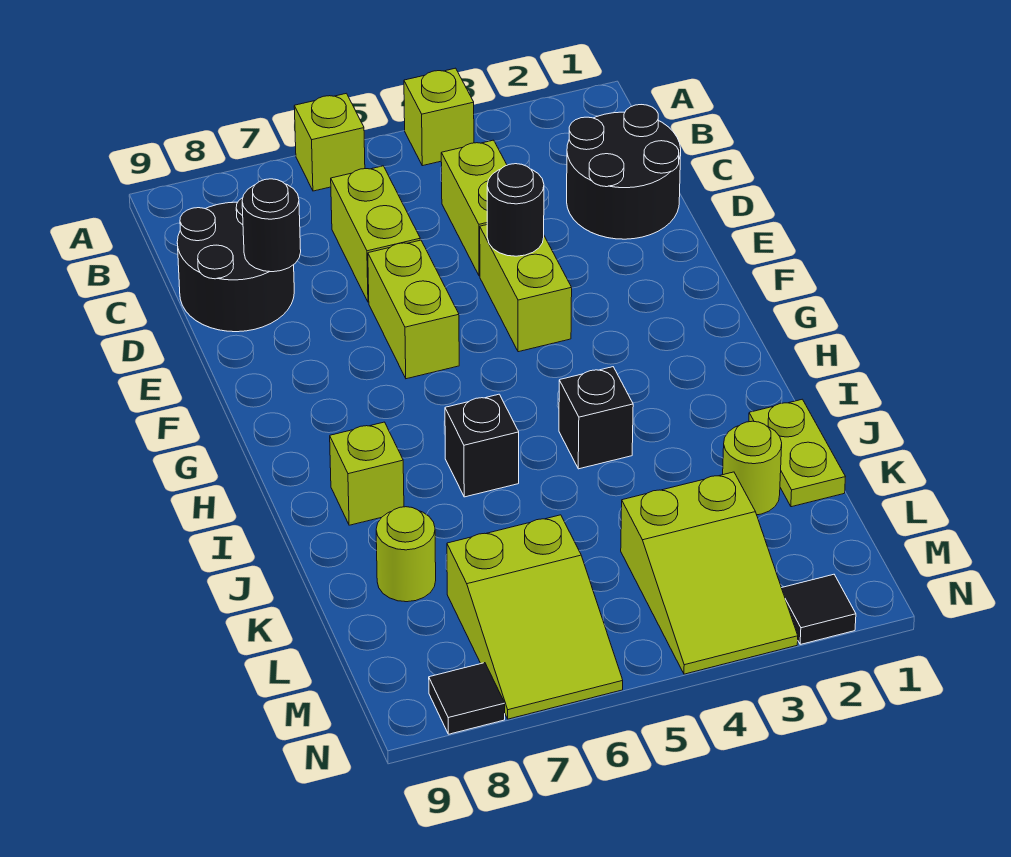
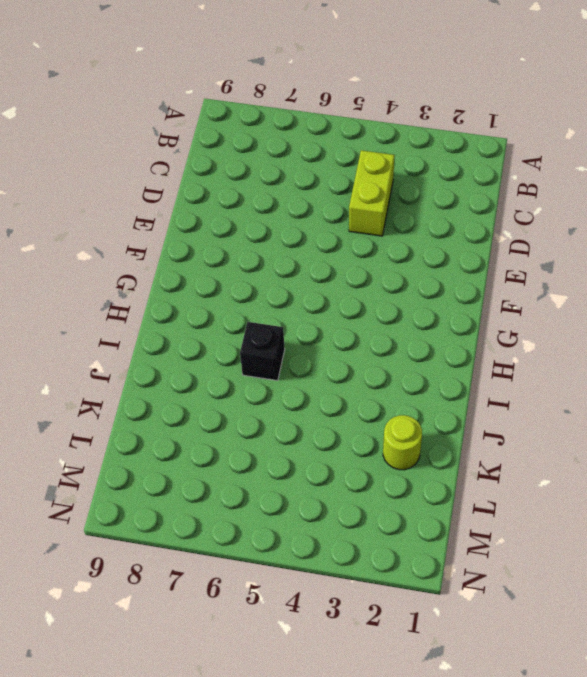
none -> lime 1x1 brick [404,68,474,166]
none -> lime 1x1 brick [294,93,365,191]
none -> black 2x2 round brick [567,105,681,239]

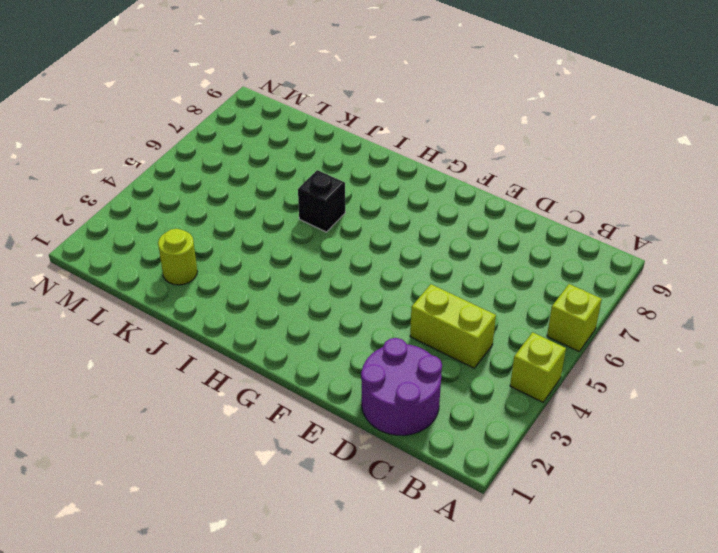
purple 2x2 round brick [361,338,442,435] -> black 2x2 round brick [567,105,681,239]
none -> lime 1x2 brick [331,166,420,302]
none -> black 2x2 round brick [177,198,294,332]
none -> lime 1x2 brick [480,225,572,352]

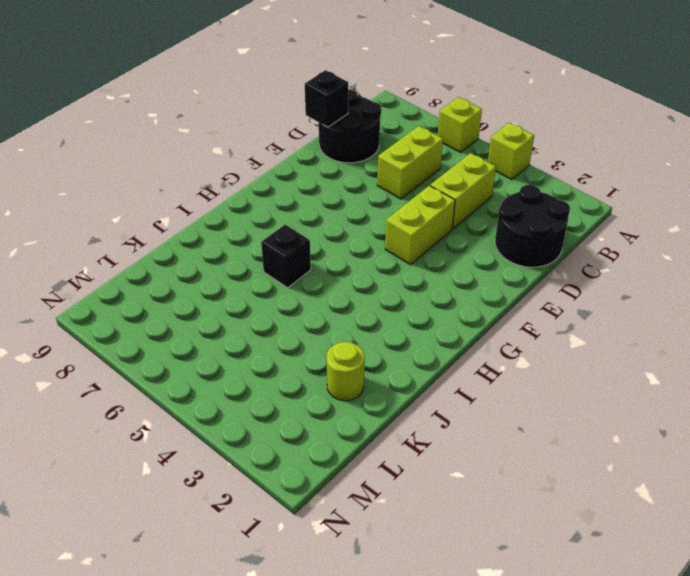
black 1x1 brick [305,70,348,127] -> black 1x1 brick moved to [559,367,633,469]
none -> lime 1x2 brick [368,240,459,379]
none -> lime 1x1 brick [330,422,404,525]
none -> lime 1x2 plate [749,399,845,507]

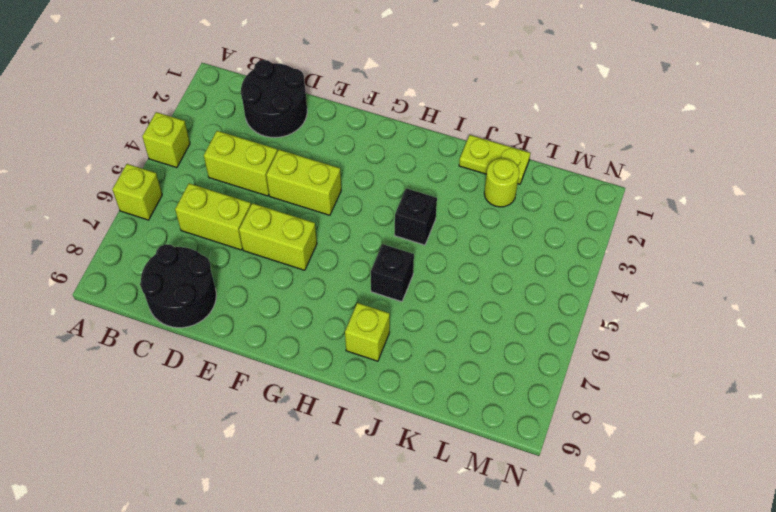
none -> lime 1x1 round brick [376,507,436,602]
none -> lime 2x3 slope [621,472,798,674]
none -> lime 2x3 slope [447,515,623,719]

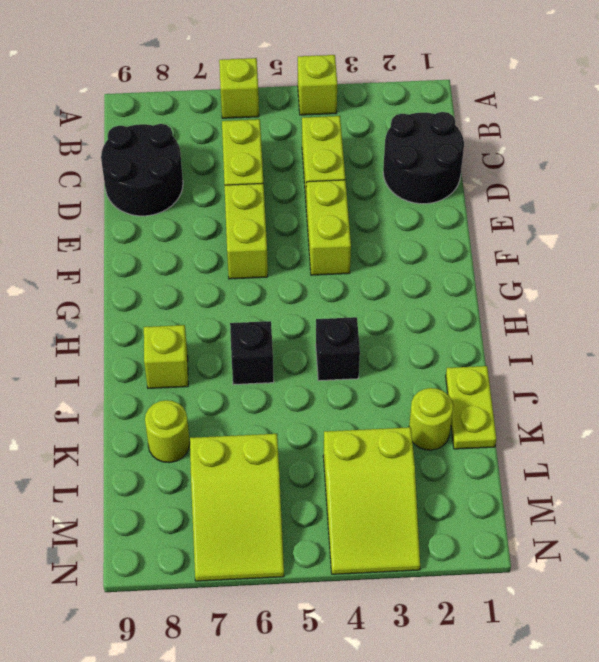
none -> black 1x1 tile [782,574,856,644]
none -> black 1x1 tile [429,663,505,734]
none -> black 1x1 round brick [242,179,301,272]

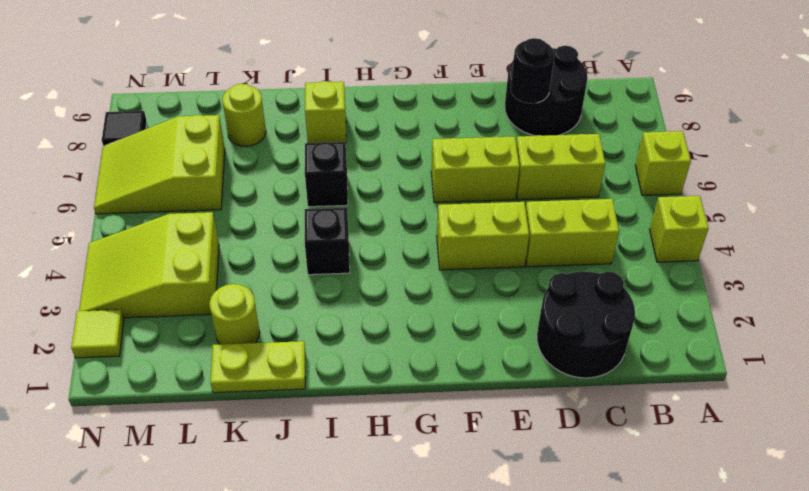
lime 1x1 tile [71,310,124,358] -> black 1x1 tile [782,574,856,644]
none -> black 1x1 round brick [487,164,544,256]

